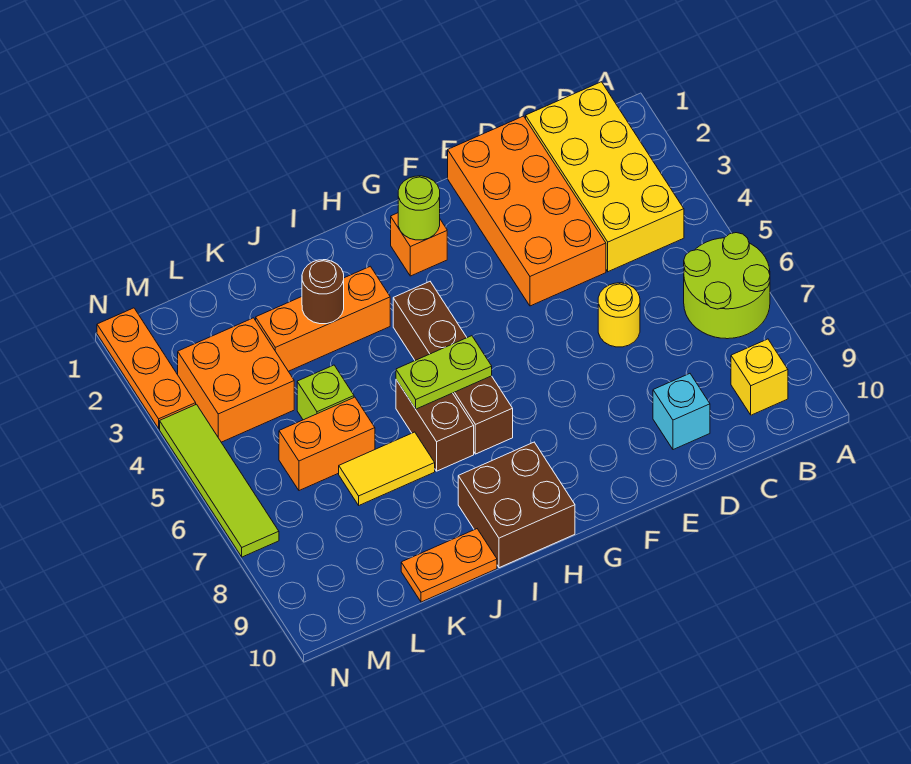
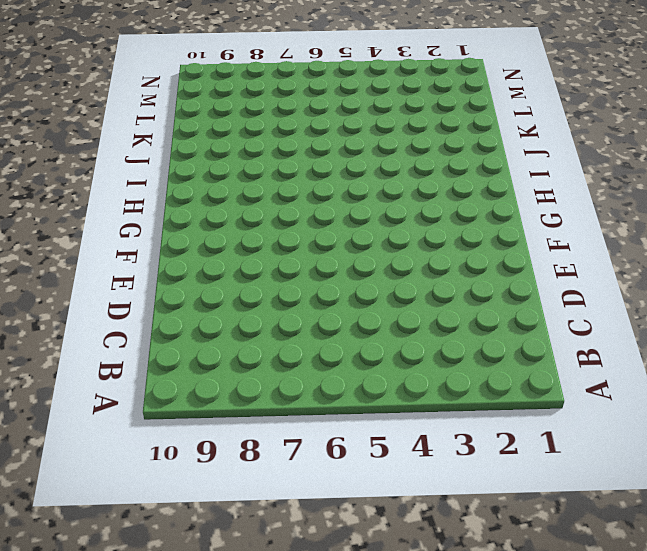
none -> lime 2x2 round brick [684,233,770,339]
none -> yellow 2x4 brick [526,82,684,272]
none -> yellow 1x1 brick [731,339,788,415]

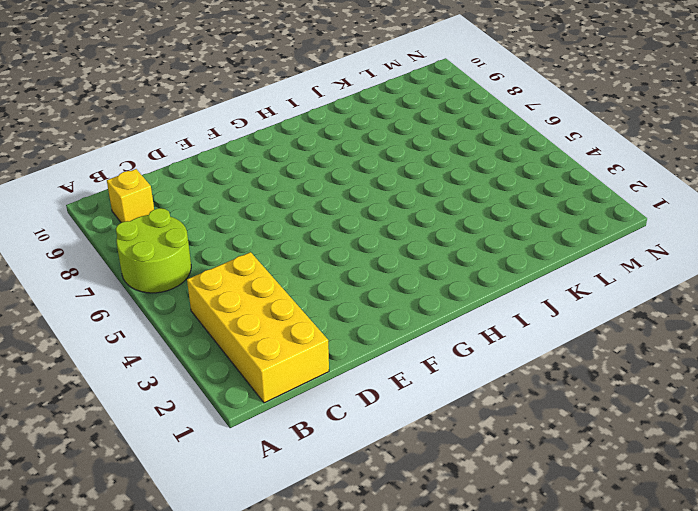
none -> orange 2x4 brick [448,116,606,306]
none -> yellow 1x1 round brick [598,283,640,347]
none -> cyan 1x1 brick [653,374,710,450]

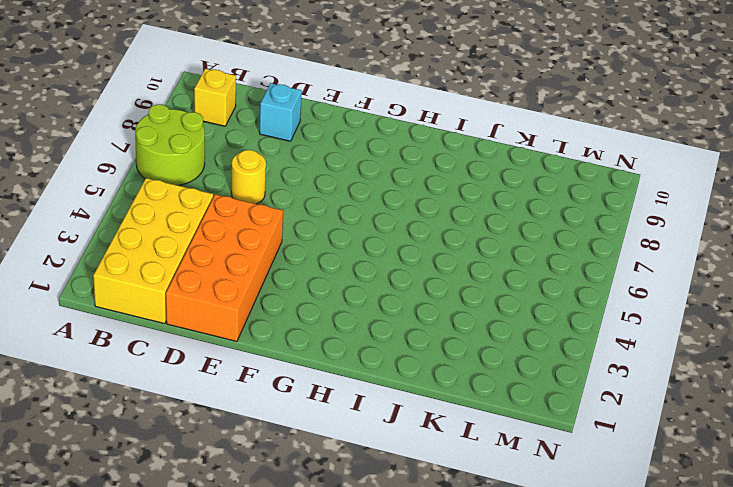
none -> orange 1x1 brick [391,213,447,276]
none -> brown 1x4 brick [393,282,513,454]
none -> brown 2x2 brick [458,442,575,568]

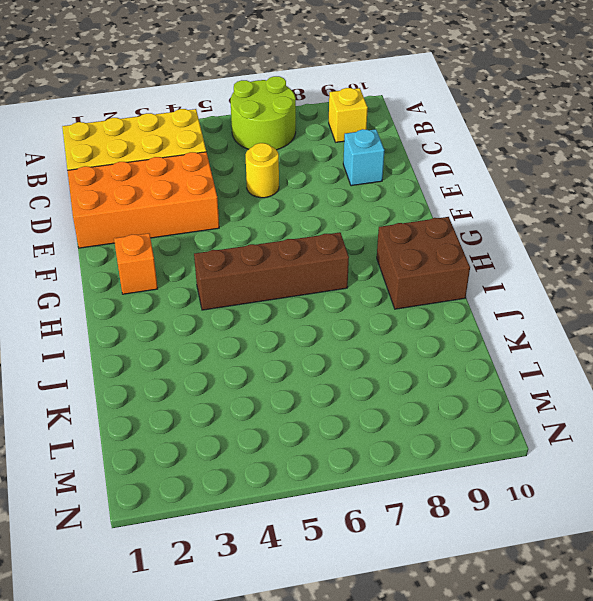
none -> orange 1x3 brick [256,266,390,371]
none -> brown 1x2 brick [396,380,474,471]
none -> yellow 1x2 tile [339,432,435,505]

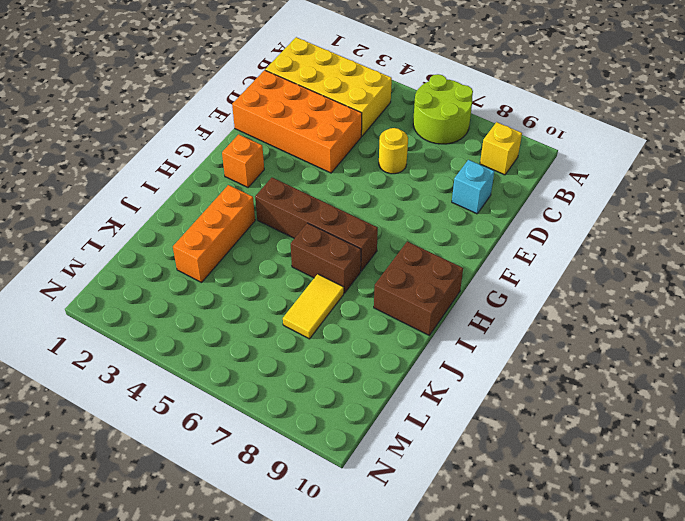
none -> orange 1x2 plate [401,529,497,602]
none -> lime 1x1 brick [297,365,354,420]
none -> orange 1x2 brick [279,397,375,491]

